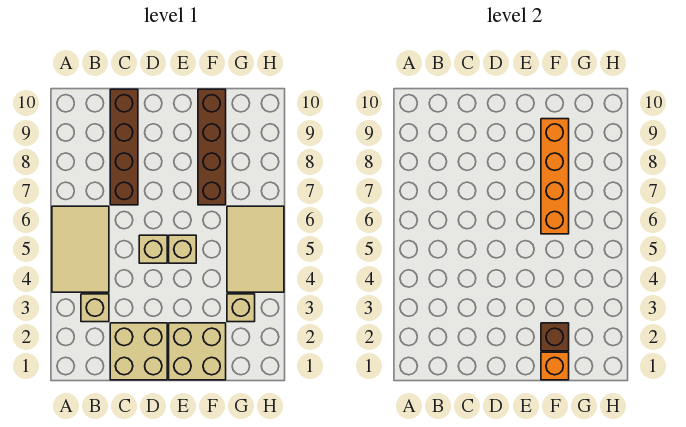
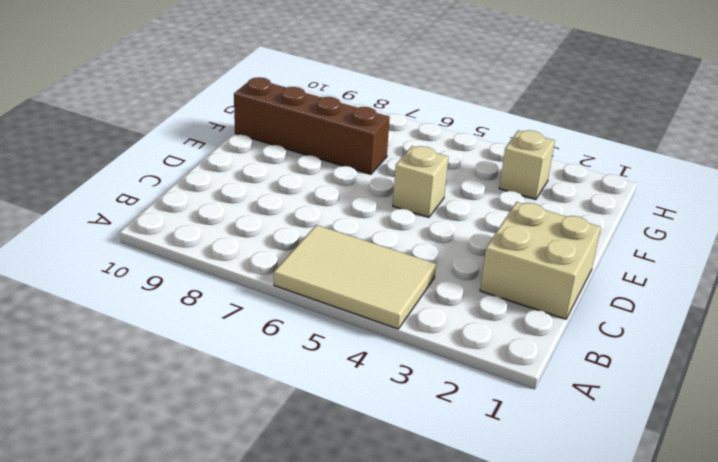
none -> tan 1x1 brick [81,294,109,322]
none -> brown 1x4 brick [110,89,138,205]
none -> tan 1x1 brick [139,235,167,263]

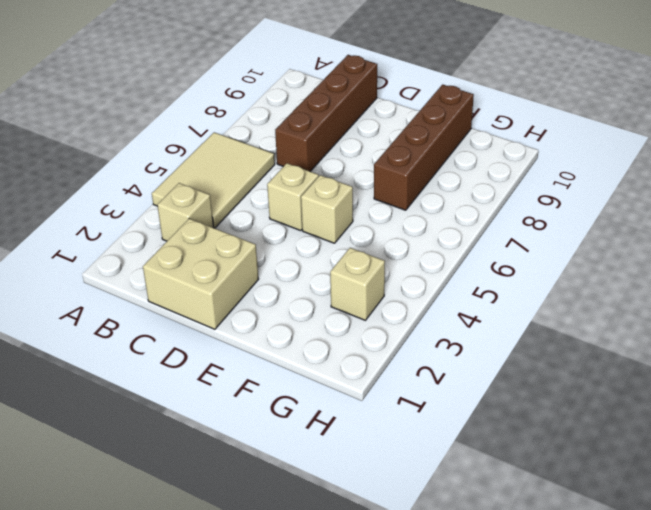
none -> tan 2x2 brick [169,323,226,380]
none -> tan 2x3 tile [227,206,284,292]
none -> orange 1x1 brick [541,352,569,380]

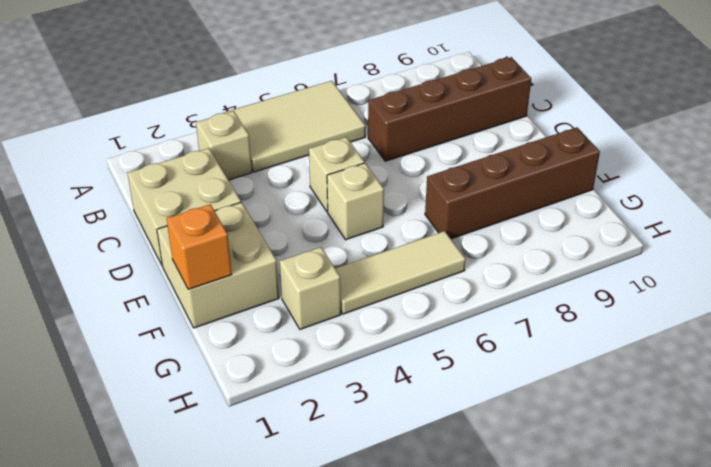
tan 1x3 tile [335,231,466,314] -> tan 2x3 tile [227,206,284,292]
none -> brown 1x1 brick [541,323,569,351]
none -> orange 1x4 brick [541,119,569,234]

